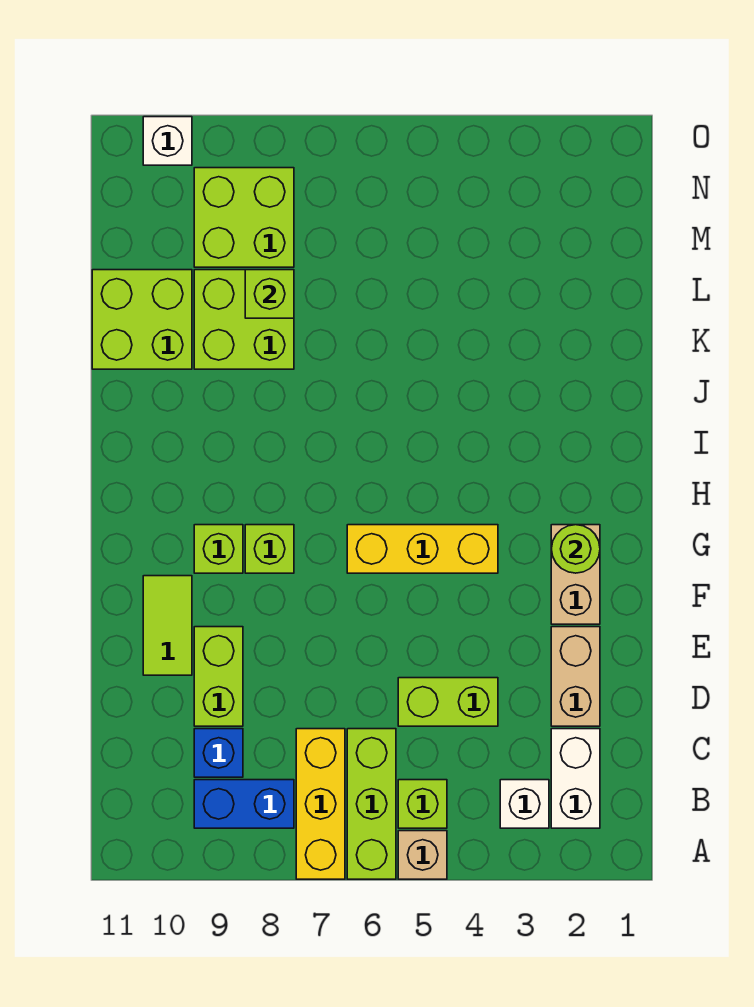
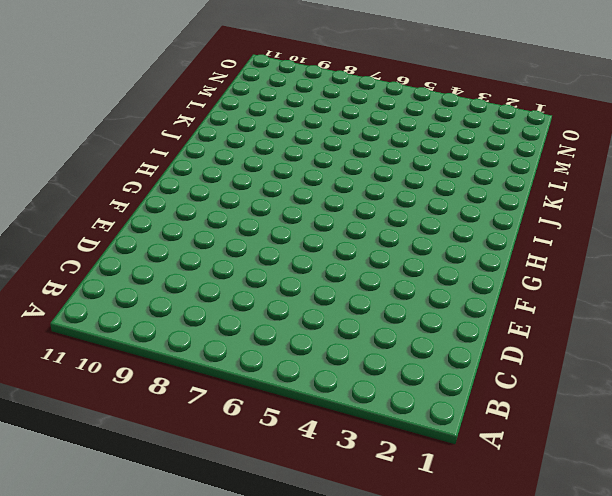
none -> tan 1x1 brick [398,831,447,879]
none -> lime 1x3 brick [347,729,396,879]
none -> yellow 1x3 brick [296,729,345,879]

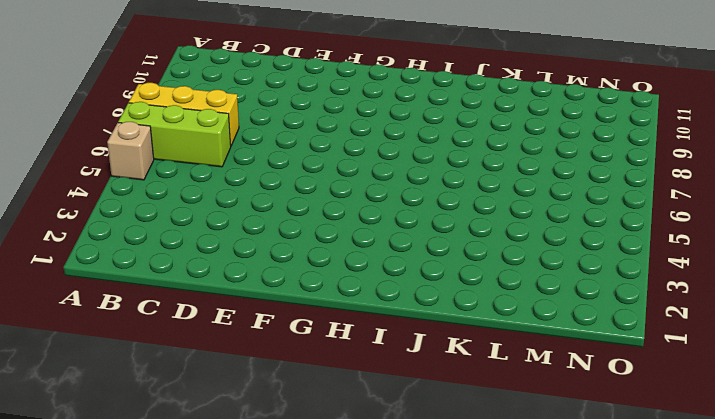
none -> white 1x2 brick [551,729,600,828]
none -> white 1x1 brick [500,780,549,828]
none -> lime 1x1 brick [398,780,447,828]

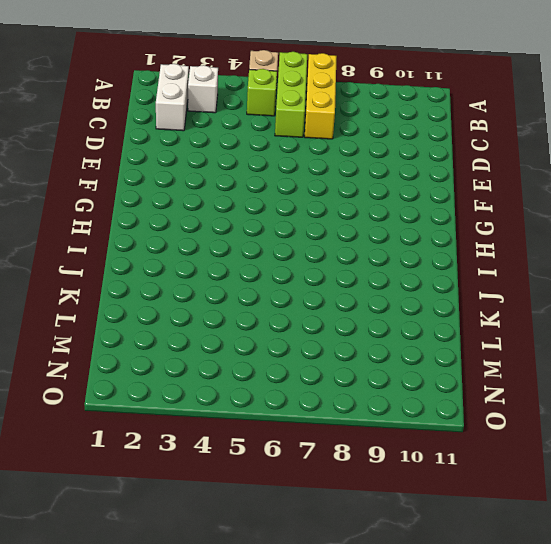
none -> blue 1x2 brick [194,780,294,828]
none -> blue 1x1 brick [194,729,243,777]
none -> tan 1x2 brick [551,627,600,726]

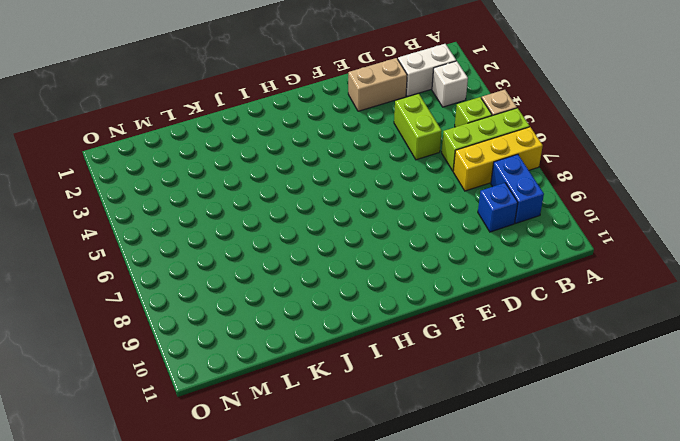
none -> lime 1x2 brick [194,627,243,726]
none -> lime 1x2 tile [143,576,192,675]
none -> tan 1x2 brick [551,525,600,624]

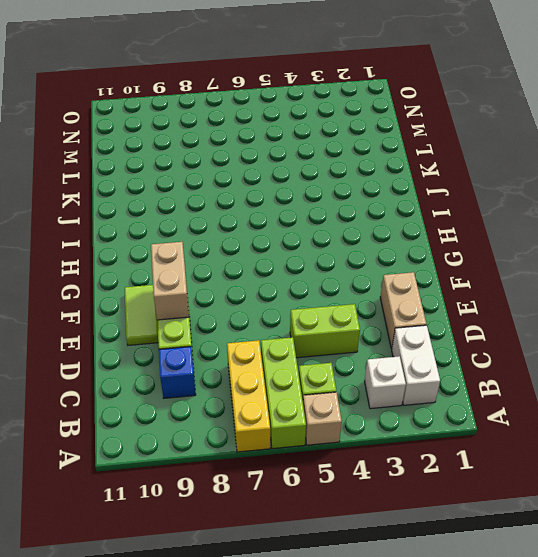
tan 1x2 brick [151,242,189,320] -> tan 1x2 brick moved to [551,525,600,624]
none -> blue 1x2 brick [194,780,294,828]
none -> yellow 1x3 brick [347,525,498,573]
none -> lime 1x1 brick [245,525,294,573]

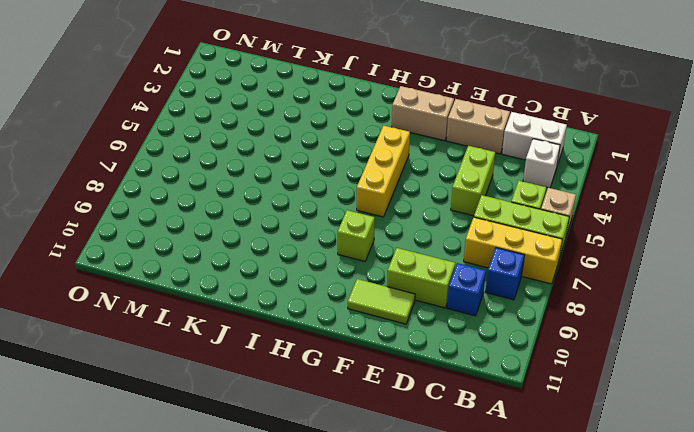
blue 1x1 brick [485,248,524,300] -> blue 1x2 brick [194,780,294,828]
none -> lime 1x1 brick [194,525,243,573]
none -> lime 2x2 brick [194,270,294,369]
none -> lime 2x2 brick [92,270,192,369]

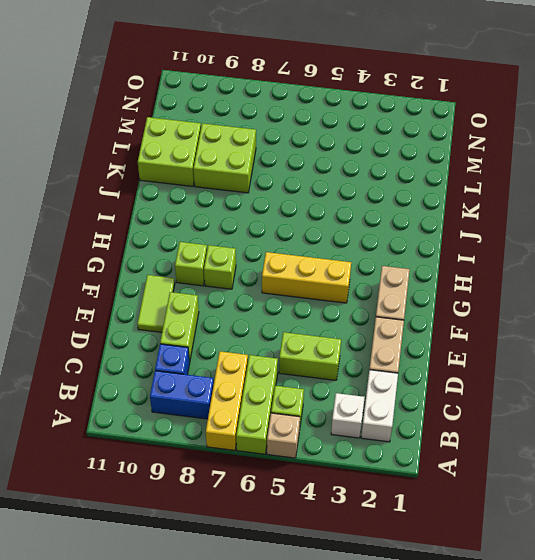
none -> lime 2x2 brick [194,168,294,267]
none -> white 1x1 brick [143,117,192,165]
none -> lime 1x1 round brick [551,525,600,573]

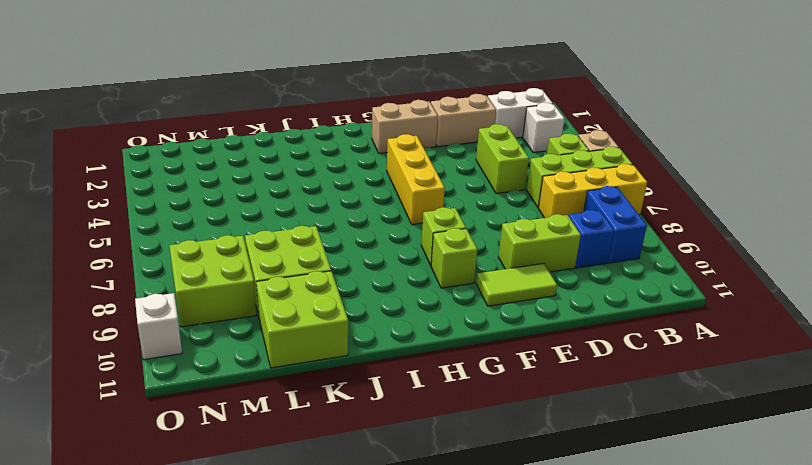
none -> lime 1x1 round brick [551,525,600,573]
none -> lime 1x1 brick [245,270,294,318]

